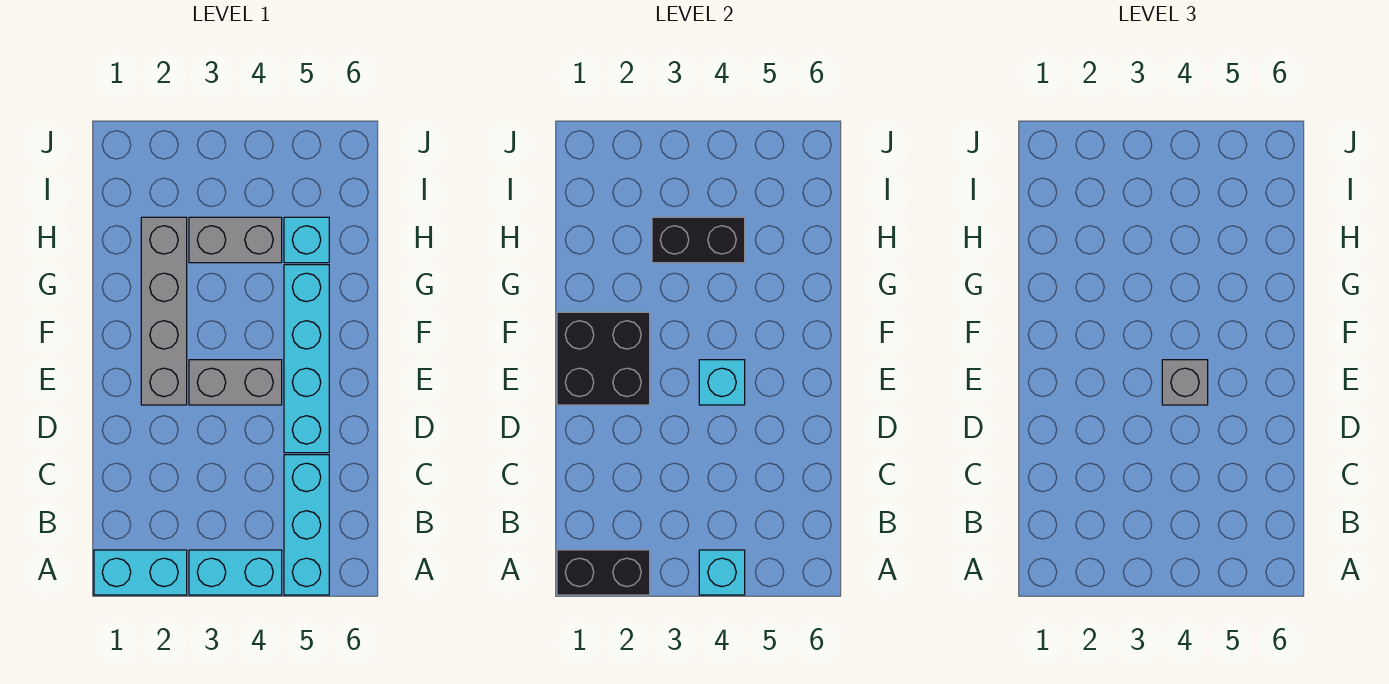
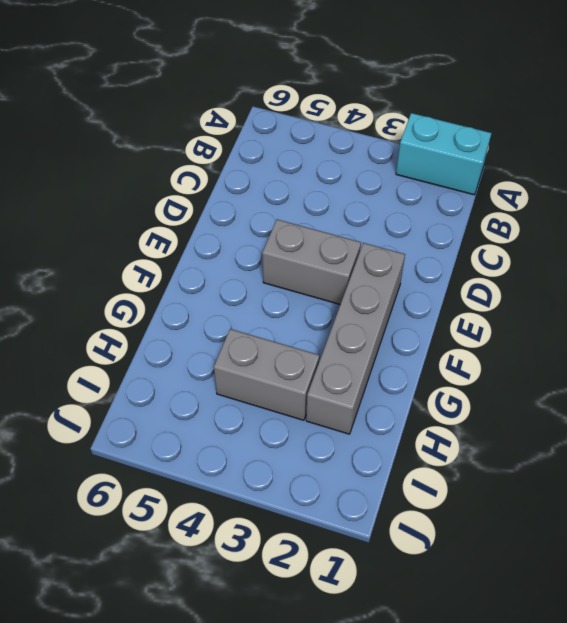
none -> cyan 1x2 brick [189,550,282,595]
none -> cyan 1x3 brick [284,455,329,595]
none -> cyan 1x4 brick [284,265,329,453]

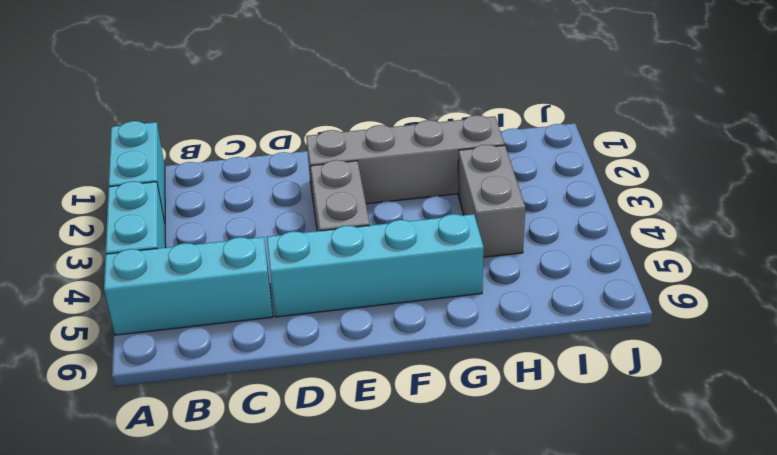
none -> cyan 1x1 brick [284,217,329,263]
none -> black 1x2 brick [557,550,650,595]
none -> cyan 1x1 brick [699,550,745,595]

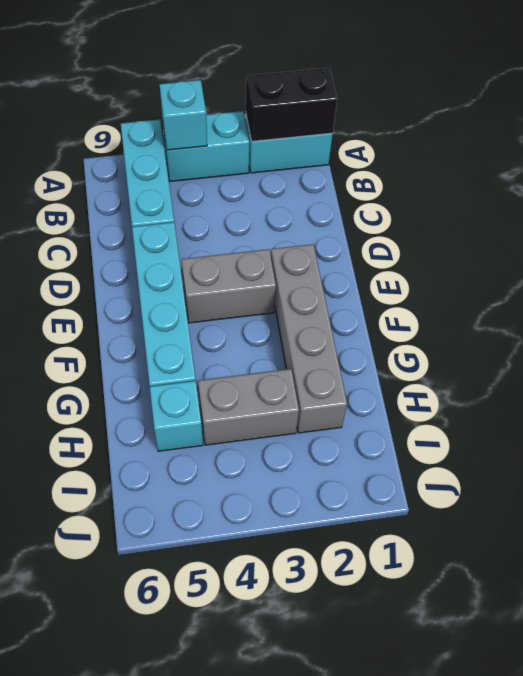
none -> black 2x2 brick [557,312,650,405]
none -> cyan 1x1 brick [699,360,745,405]
none -> black 1x2 brick [652,217,745,263]

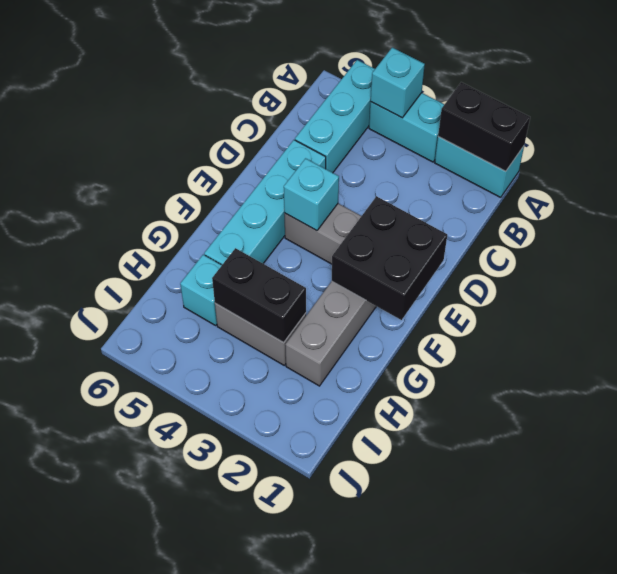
none -> grey 1x1 brick [1162,360,1208,405]

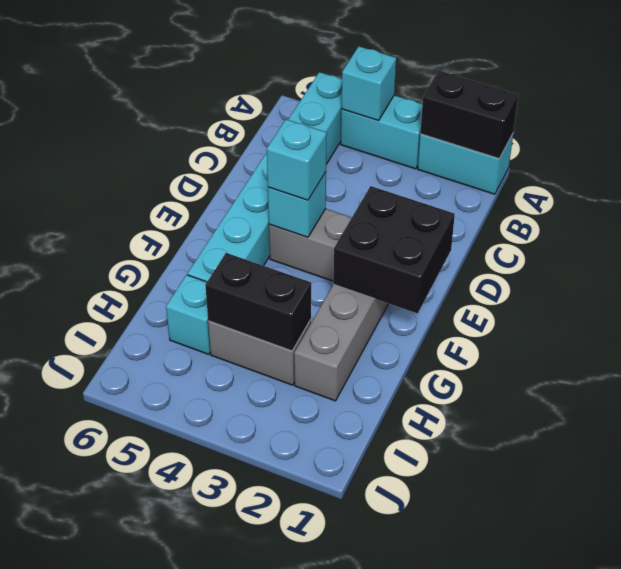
cyan 1x1 brick [267,119,327,200] -> grey 1x1 brick [1162,360,1208,405]

